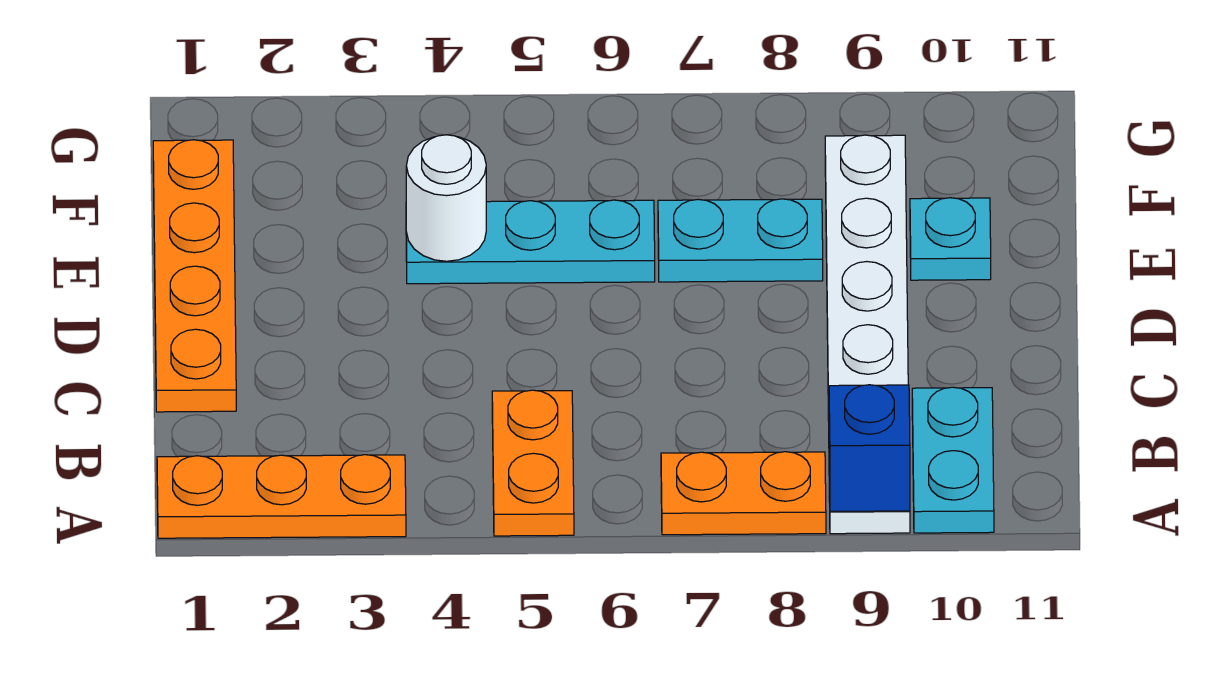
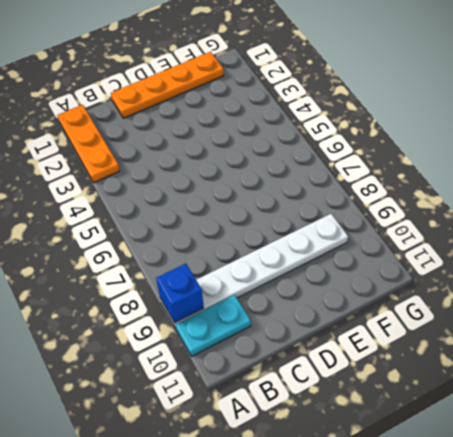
none -> orange 1x2 plate [492,390,574,536]
none -> orange 1x2 plate [661,452,826,535]

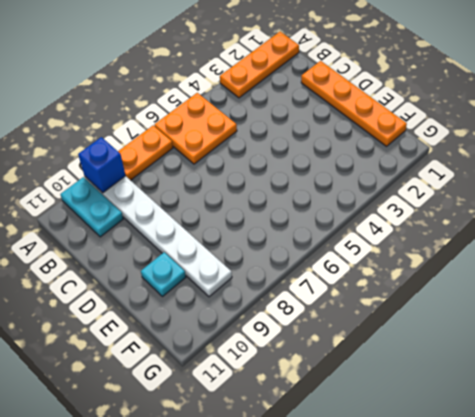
orange 2x2 plate [155,93,237,164] -> orange 1x2 plate [492,390,574,536]
none -> cyan 1x3 plate [406,200,655,284]
none -> cyan 1x2 plate [658,199,823,282]

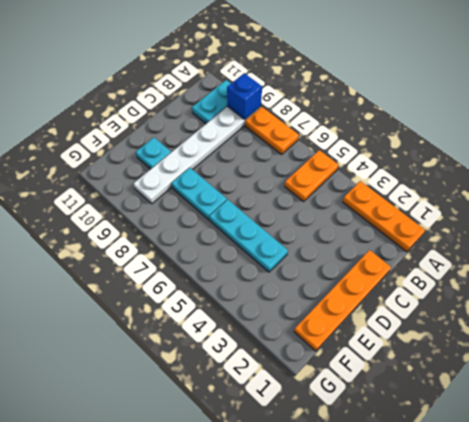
none -> white 1x1 round brick [406,135,486,261]

